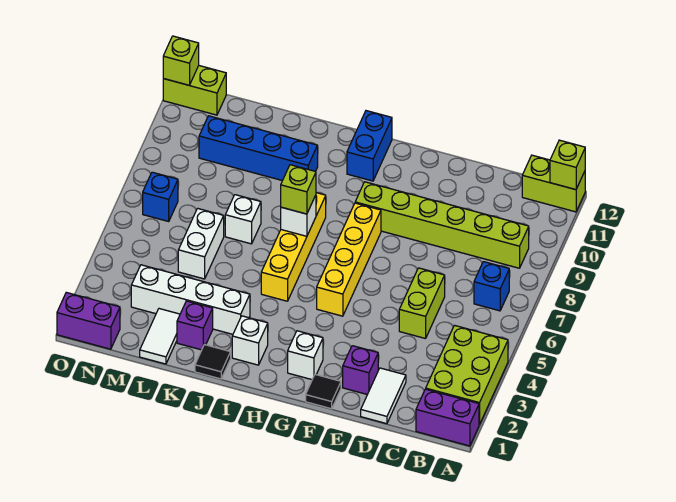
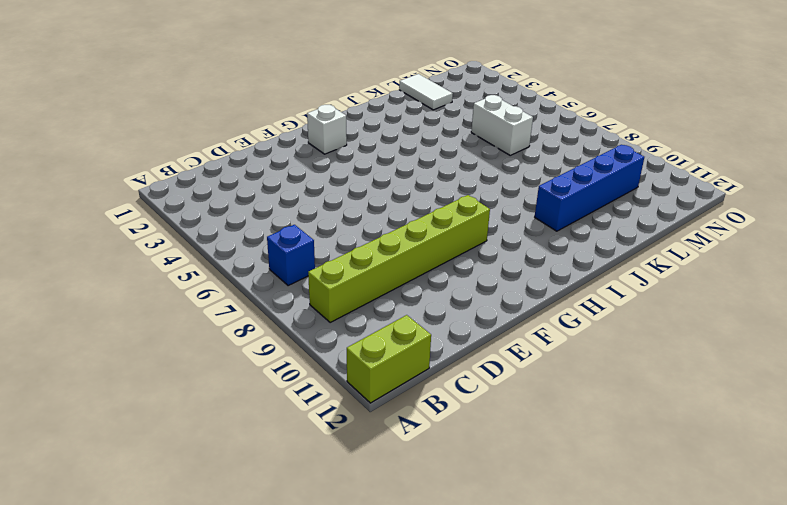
none -> purple 1x2 brick [416,389,479,446]
none -> lime 2x3 brick [426,325,508,425]
none -> white 1x2 tile [361,368,406,424]

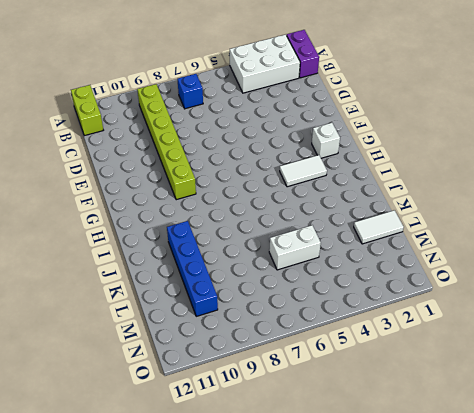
white 2x3 brick [230,35,300,93] -> lime 2x3 brick [426,325,508,425]
white 1x2 tile [280,155,327,187] -> white 1x2 tile moved to [361,368,406,424]
none -> lime 1x2 brick [399,268,445,339]
none -> purple 1x1 brick [343,346,378,395]
none -> black 1x1 tile [306,375,341,409]

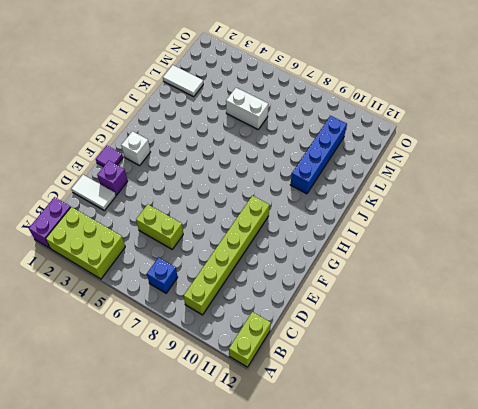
purple 1x1 tile [96,146,123,167] -> black 1x1 tile [306,375,341,409]
none -> yellow 1x4 brick [317,203,381,316]
none -> blue 1x2 brick [347,111,392,181]
none -> white 1x1 brick [232,316,268,365]

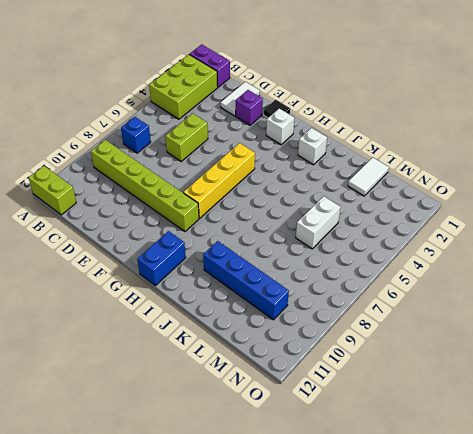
none -> yellow 1x4 brick [261,193,326,301]
none -> black 1x1 tile [195,345,231,379]
none -> white 1x4 brick [131,265,250,334]

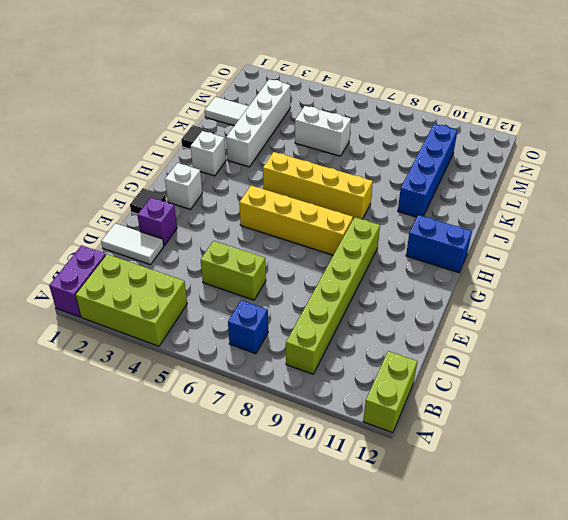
none -> purple 1x1 brick [177,301,213,350]
none -> white 1x1 brick [225,195,261,244]
none -> purple 1x2 brick [57,292,120,349]

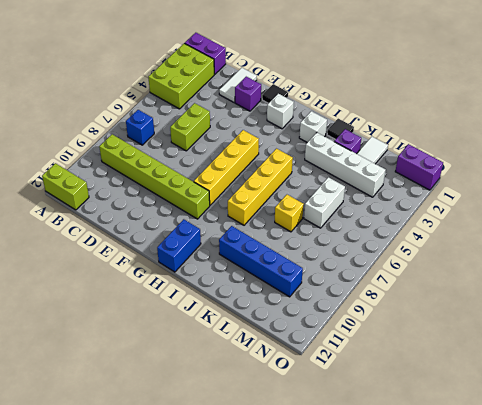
yellow 1x1 brick [275,195,304,232] -> white 1x1 brick [225,195,261,244]
none -> blue 1x1 brick [143,172,178,221]
none -> lime 1x2 brick [163,66,226,115]
none -> lime 1x1 brick [550,140,585,190]

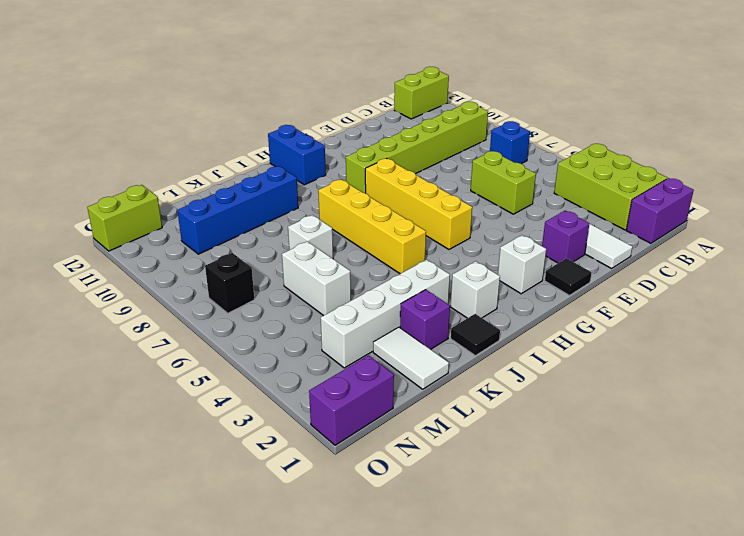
black 1x1 brick [205,253,255,313] -> blue 1x1 brick [143,172,178,221]
none -> lime 1x1 brick [550,140,585,190]
none -> white 1x1 brick [281,195,316,236]
none -> lime 1x1 brick [163,36,199,85]

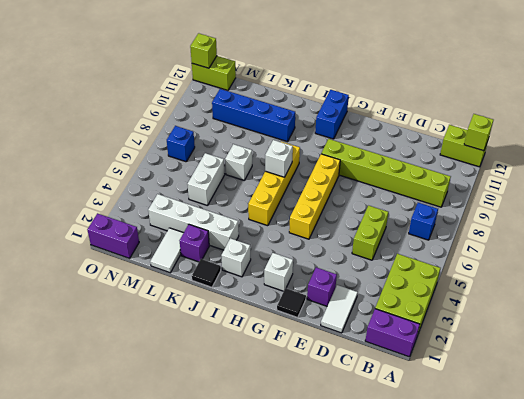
none -> lime 1x1 brick [281,165,316,214]

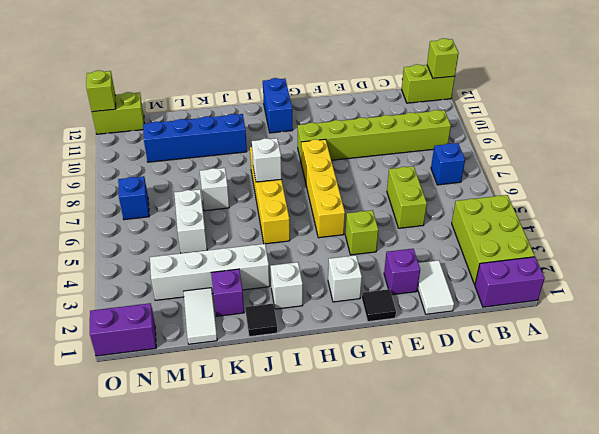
lime 1x1 brick [345,210,378,255] -> lime 1x1 brick moved to [281,165,316,214]

